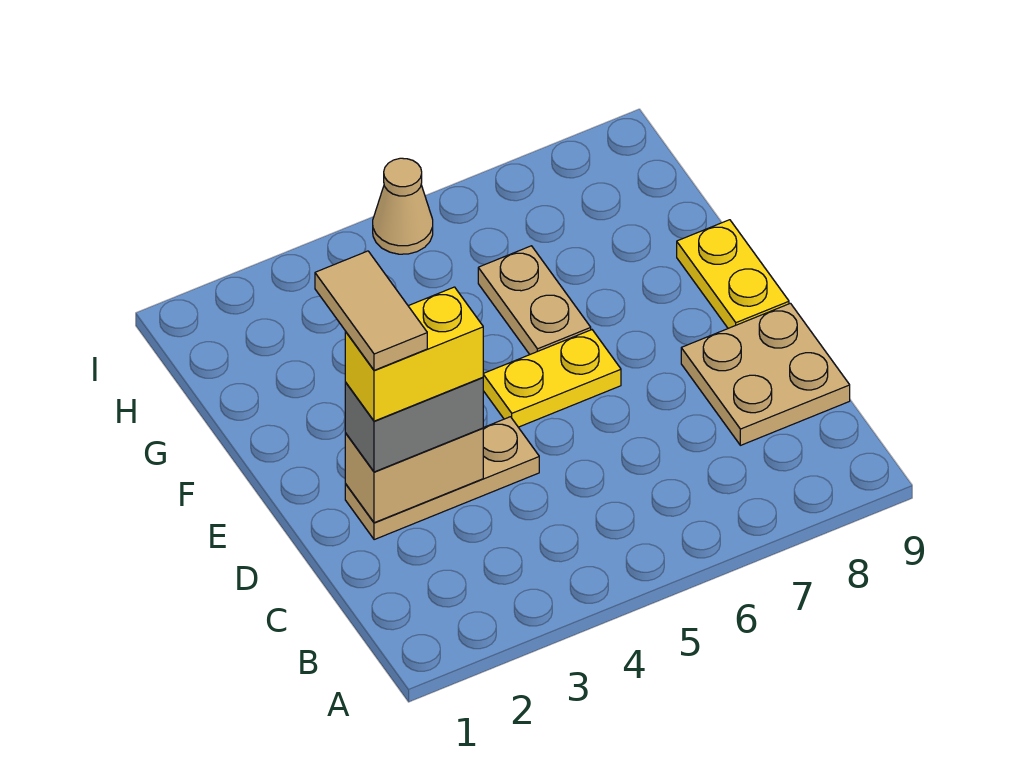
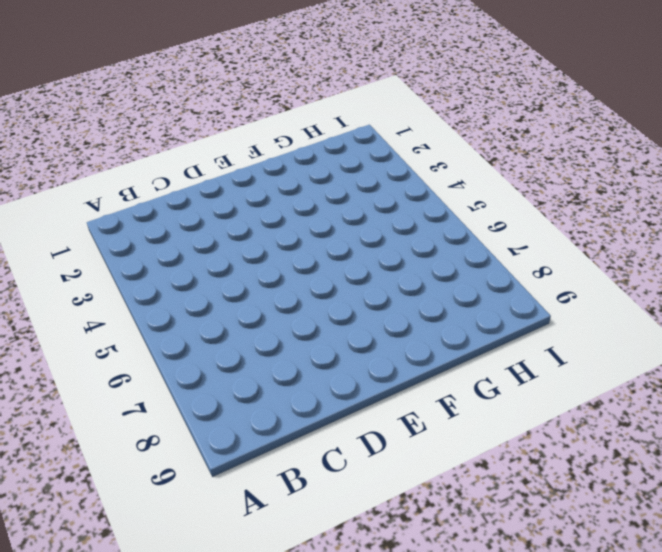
none -> tan 2x2 plate [681,303,850,445]
none -> tan 1x3 plate [345,417,539,540]

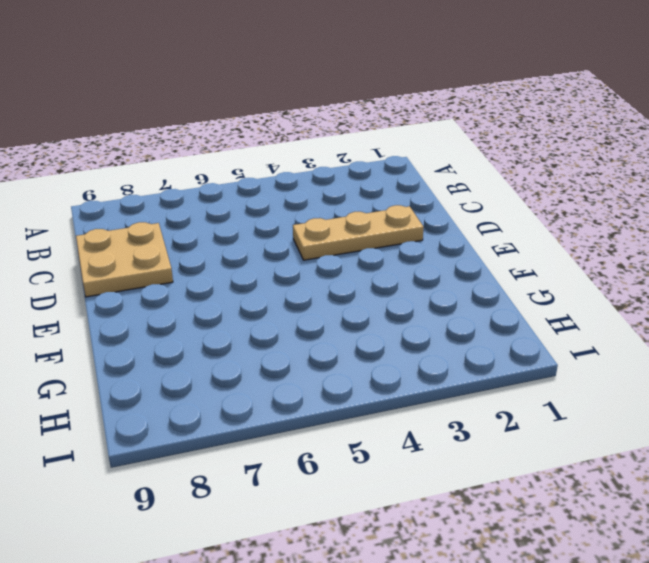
none -> yellow 1x2 plate [483,330,621,427]
none -> yellow 1x2 plate [677,220,789,328]

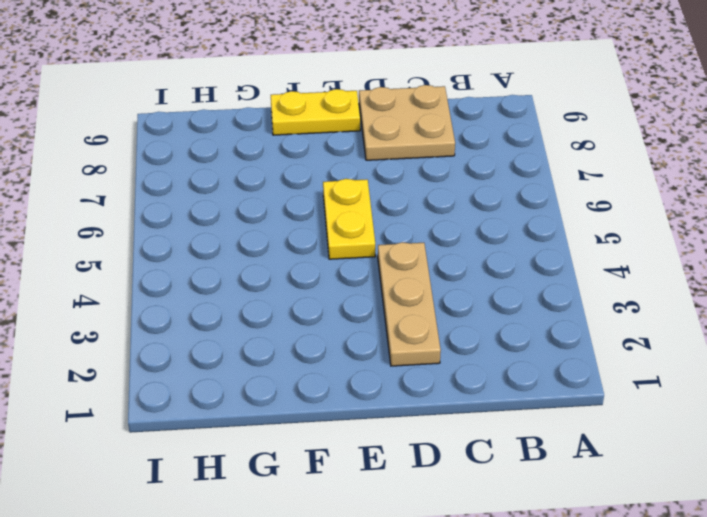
none -> tan 1x2 plate [478,246,591,354]
none -> tan 1x1 cone [373,158,433,254]

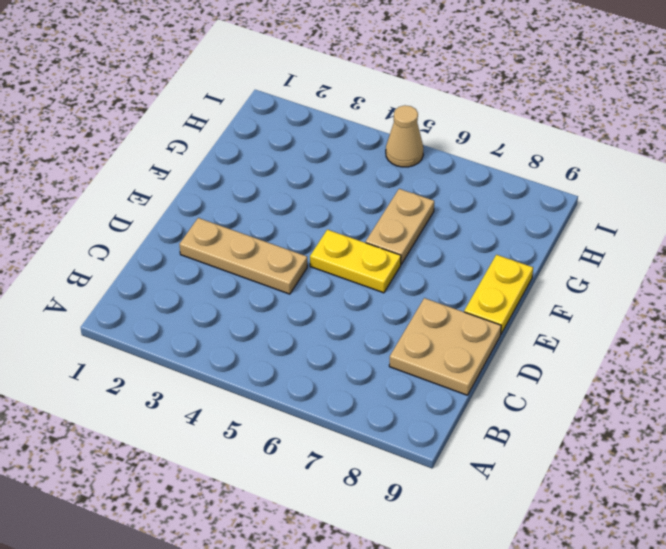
none -> tan 1x2 brick [345,428,483,523]
none -> grey 1x2 brick [345,377,483,472]

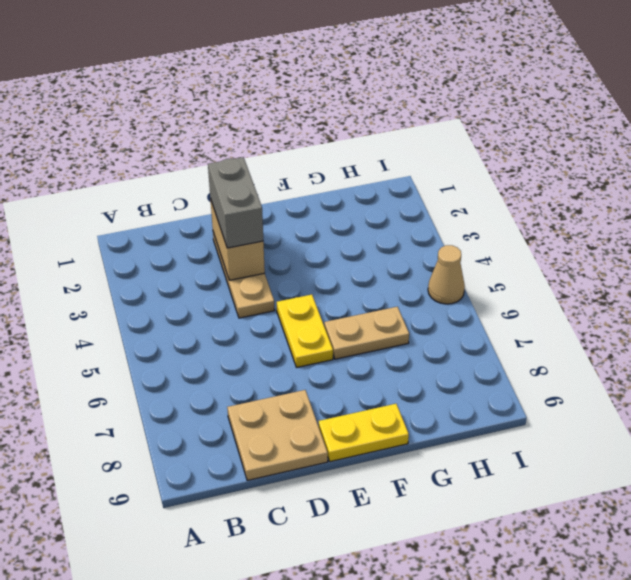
none -> yellow 1x2 brick [345,287,483,421]
none -> tan 1x2 tile [315,251,427,370]

